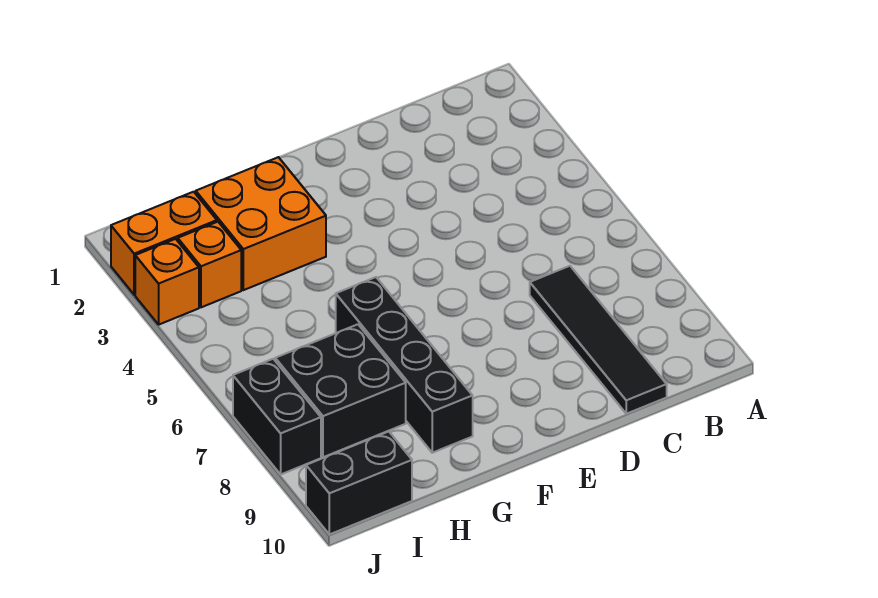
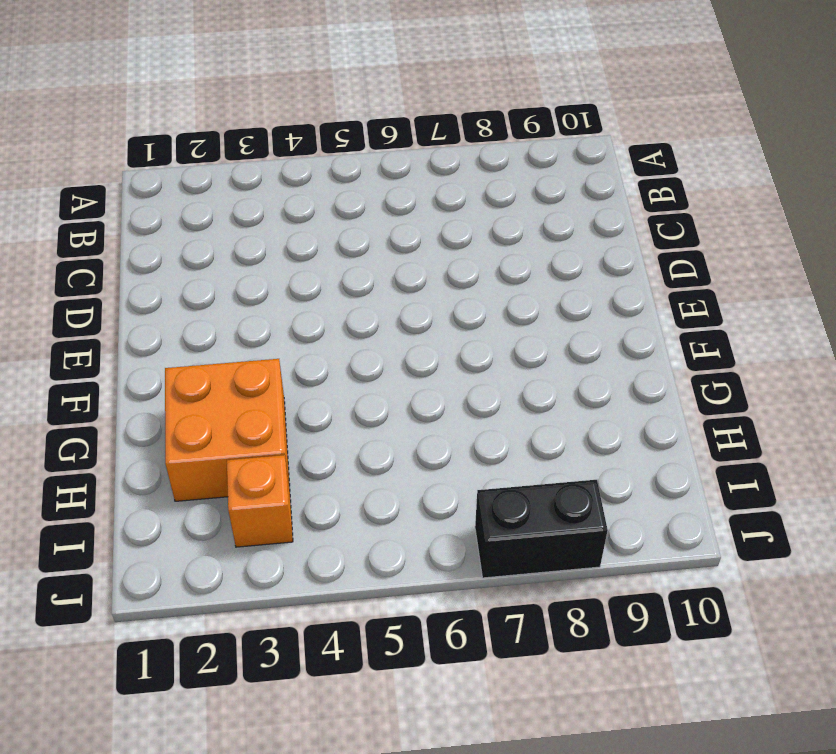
none -> black 1x4 tile [530,266,667,414]
none -> black 1x4 brick [336,277,473,453]

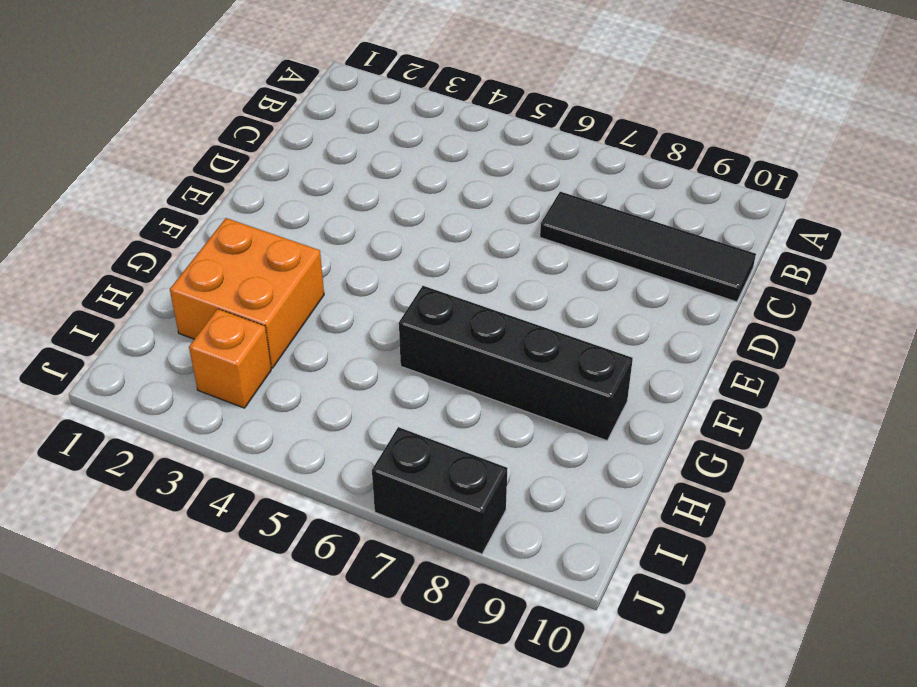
none -> black 2x2 brick [275,324,406,457]
none -> orange 1x2 brick [111,192,217,295]

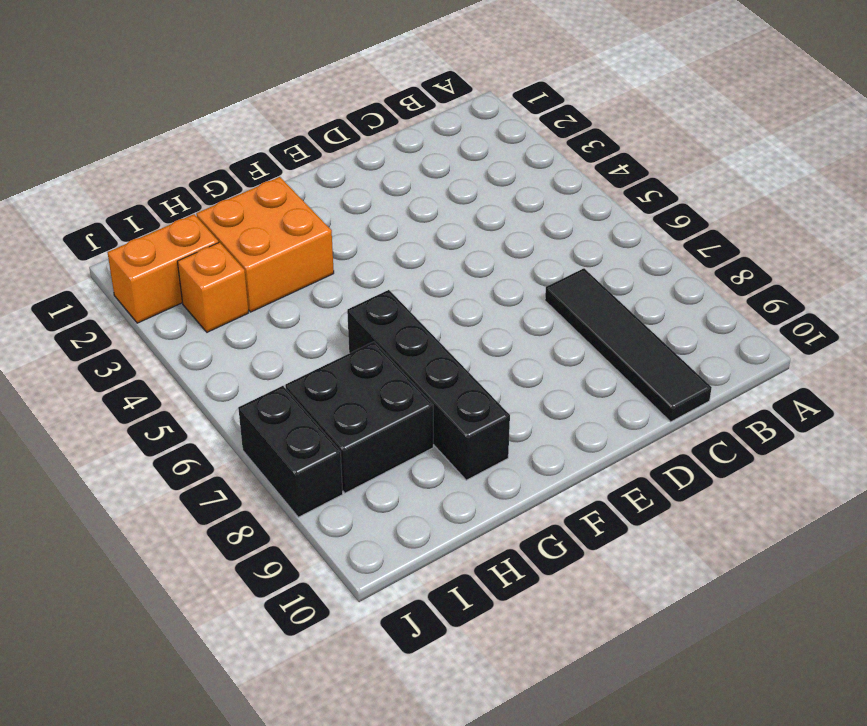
none -> black 1x2 brick [306,431,412,534]
none -> orange 1x1 brick [135,239,199,324]

